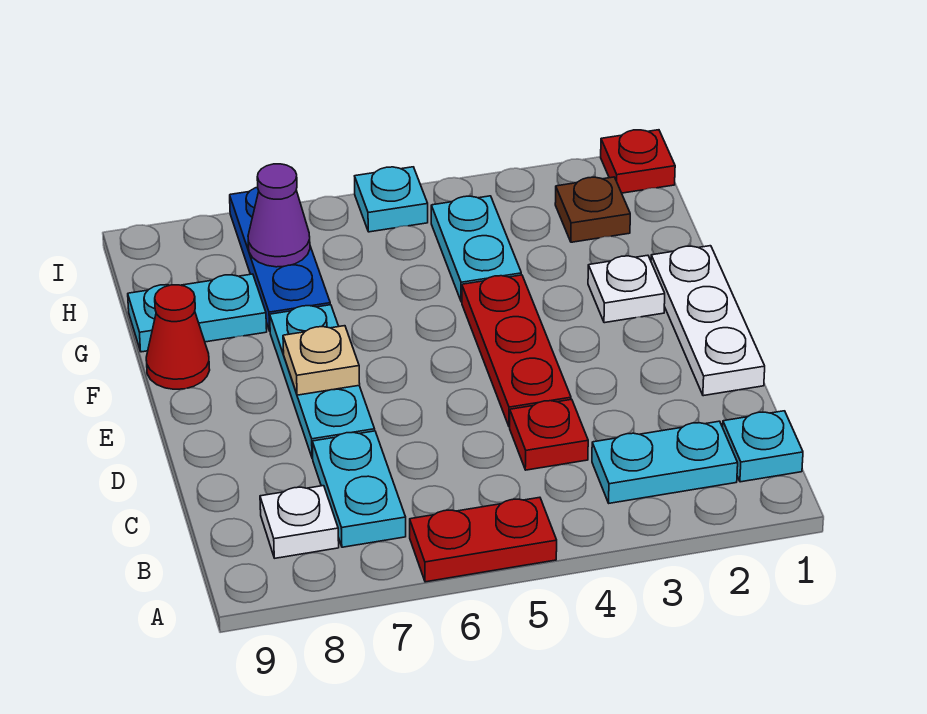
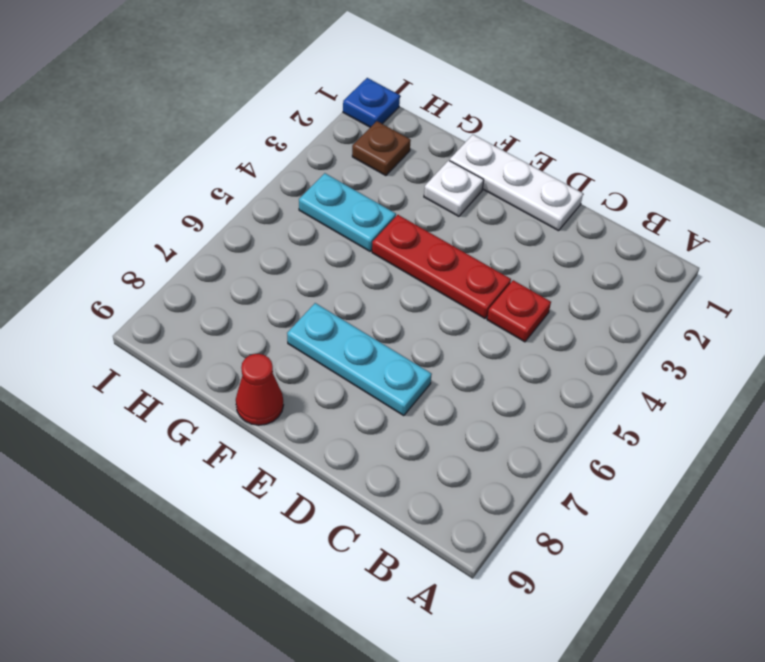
blue 1x1 plate [343,78,400,127] -> red 1x1 plate [601,130,675,193]
none -> red 1x2 plate [410,497,557,582]
none -> cyan 1x1 plate [723,411,803,482]
none -> cyan 1x2 plate [592,421,738,503]

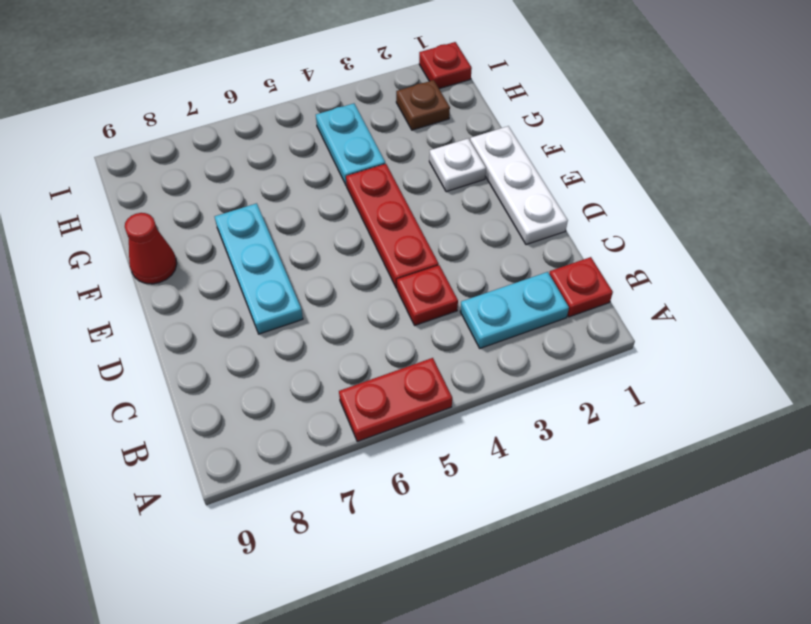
red 1x1 plate [549,257,613,317] -> cyan 1x1 plate [723,411,803,482]
none -> cyan 1x2 plate [312,431,406,547]
none -> white 1x1 plate [260,486,339,558]
none -> blue 1x3 plate [230,187,330,331]

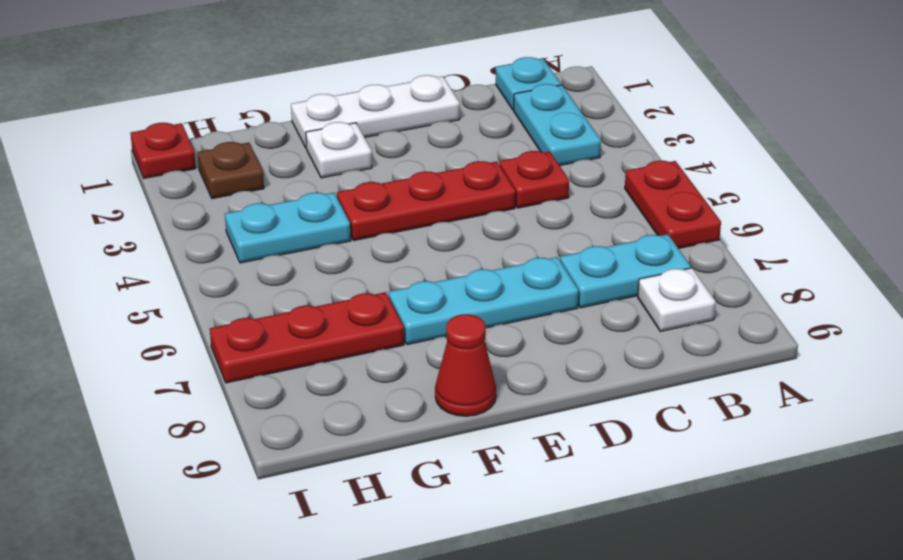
red 1x3 plate [210,292,404,383] -> blue 1x3 plate [230,187,330,331]
none -> cyan 1x2 plate [128,274,267,352]
none -> cyan 1x1 plate [355,167,428,232]
none -> tan 1x1 plate [283,326,360,395]

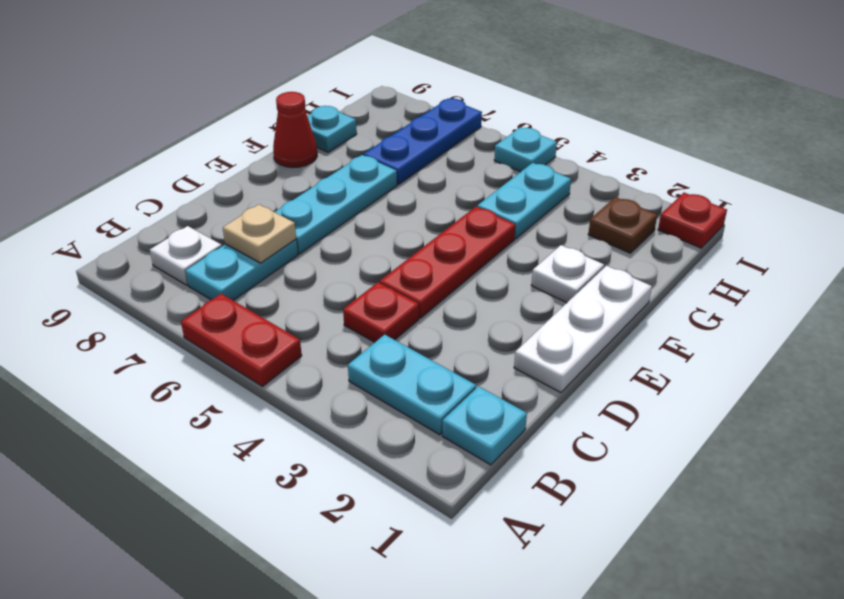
tan 1x1 plate [223,204,296,263] -> tan 1x1 plate moved to [283,326,360,395]
cyan 1x1 plate [307,106,357,152] -> cyan 1x2 plate [128,274,267,352]
none -> purple 1x1 cone [248,164,310,267]

